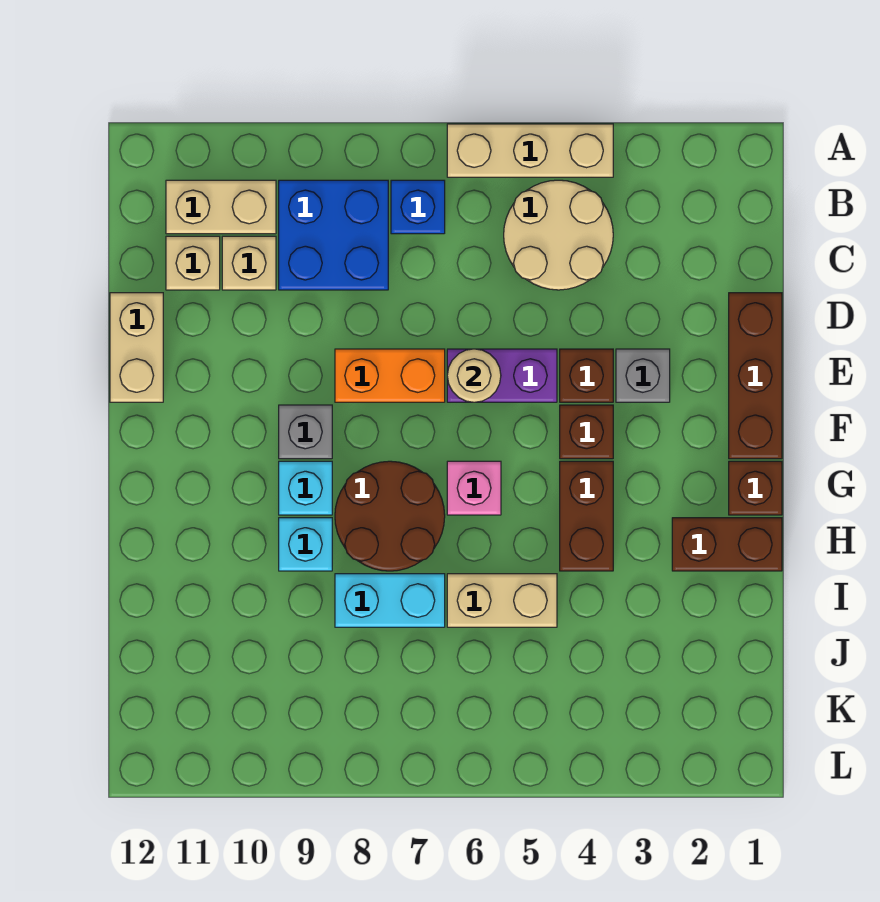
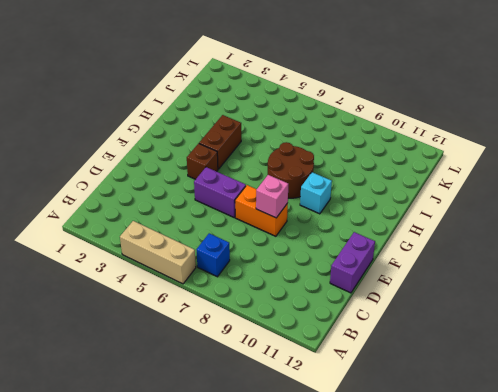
purple 1x2 brick [330,232,375,293] -> tan 1x2 brick [110,293,163,402]
pink 1x1 brick [256,175,288,218] -> pink 1x1 brick moved to [447,461,501,515]
none -> tan 2x2 round brick [504,180,613,290]
none -> blue 2x2 brick [279,180,388,290]
none -> tan 1x2 brick [166,180,276,234]

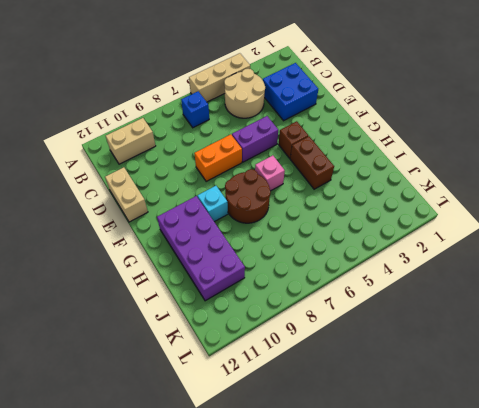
blue 2x2 brick [263,63,318,121] -> blue 2x2 brick moved to [279,180,388,290]
purple 2x4 brick [157,196,245,301] -> none
none -> tan 1x1 brick [222,236,276,290]
none -> tan 1x1 brick [166,236,220,290]
none -> brown 1x3 brick [729,293,782,459]

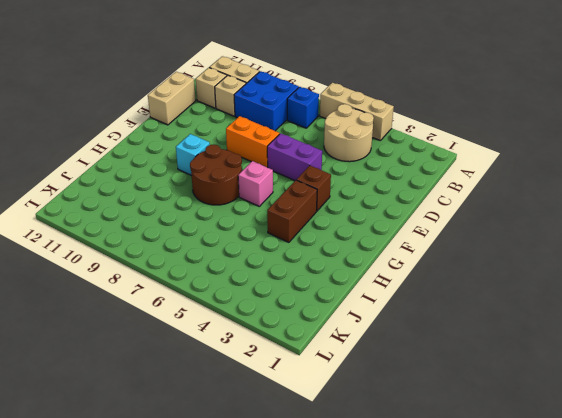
none -> brown 1x3 brick [729,293,782,459]
none -> grey 1x1 brick [616,349,670,402]
none -> brown 1x1 brick [560,349,613,402]

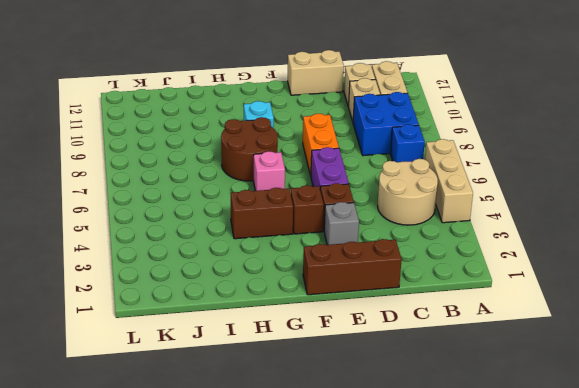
none -> grey 1x1 brick [279,405,332,459]
none -> brown 1x1 brick [729,461,782,515]
none -> brown 1x2 brick [672,518,782,571]

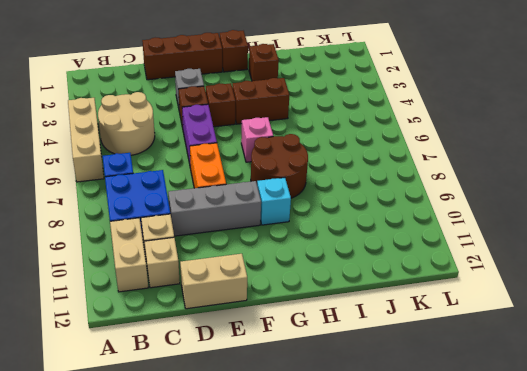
grey 1x3 brick [168,181,261,236] -> grey 1x1 brick [279,405,332,459]
brown 1x1 brick [249,44,279,81] -> brown 1x2 brick [672,518,782,571]
none -> cyan 1x1 brick [279,518,332,571]
none -> tan 1x2 brick [447,574,557,627]
none -> cyan 1x2 brick [335,574,445,627]

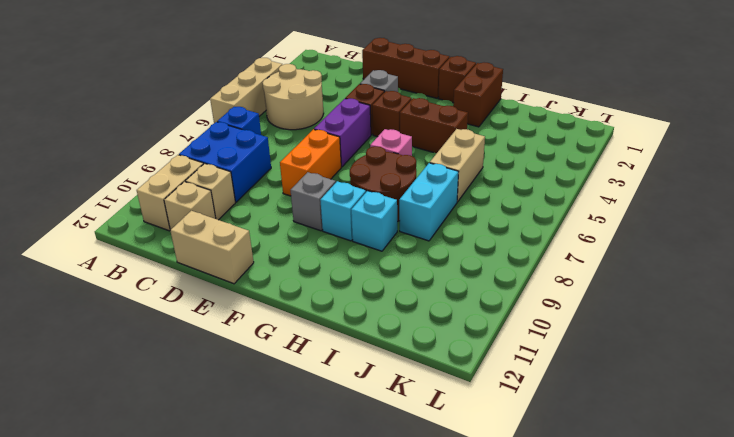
none -> tan 1x1 round brick [447,349,501,402]

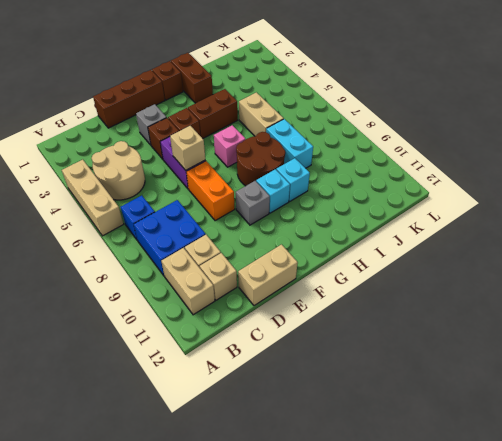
tan 1x1 brick [170,126,205,170] -> tan 1x1 round brick [447,349,501,402]

